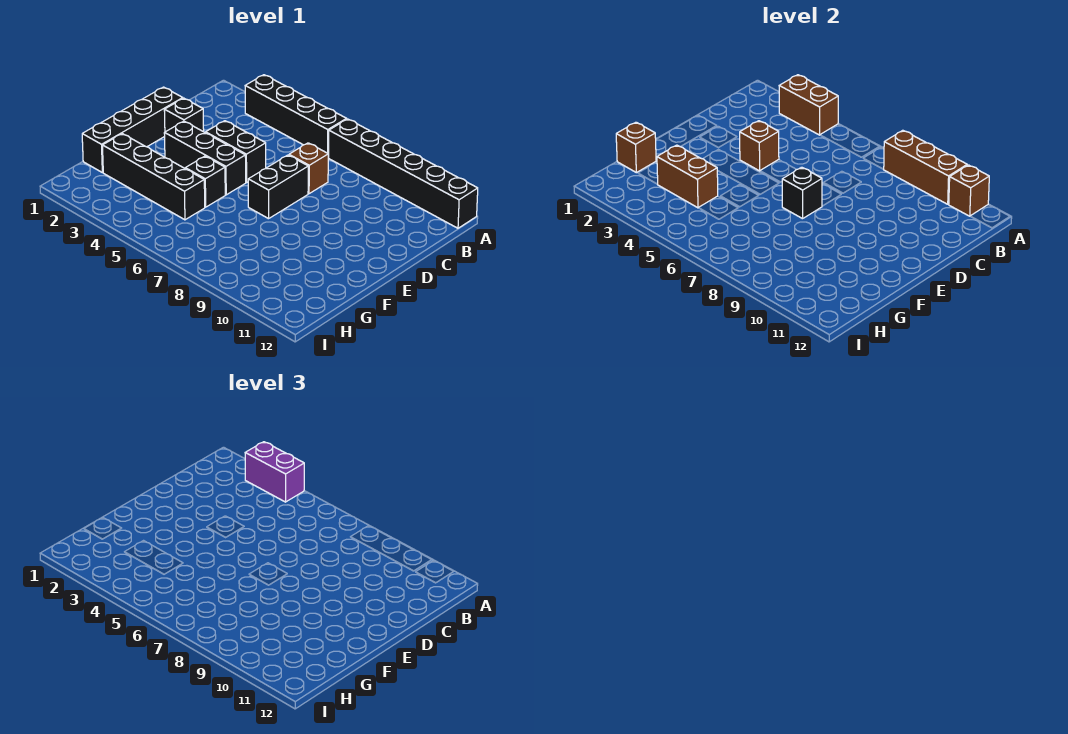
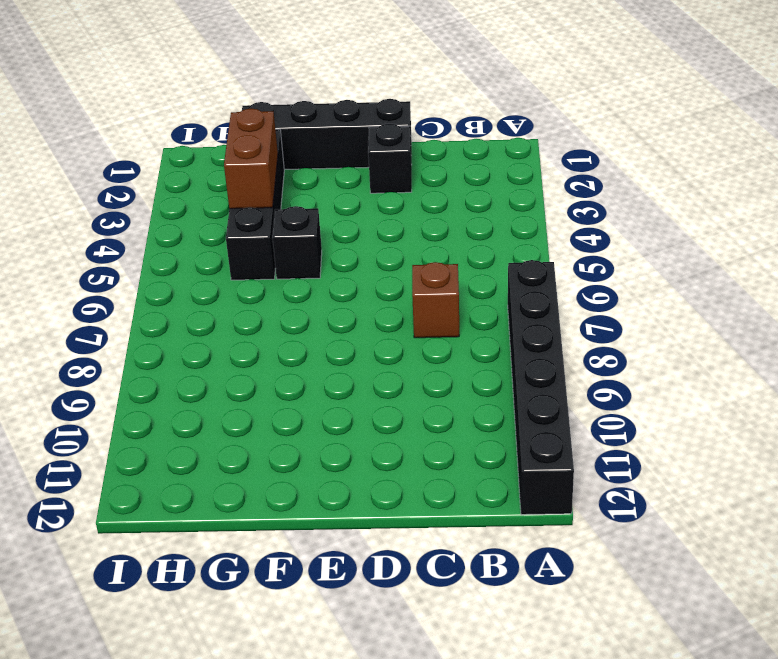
none -> black 1x4 brick [245,75,347,157]
none -> black 1x2 brick [206,121,266,182]
none -> black 1x2 brick [248,155,308,219]

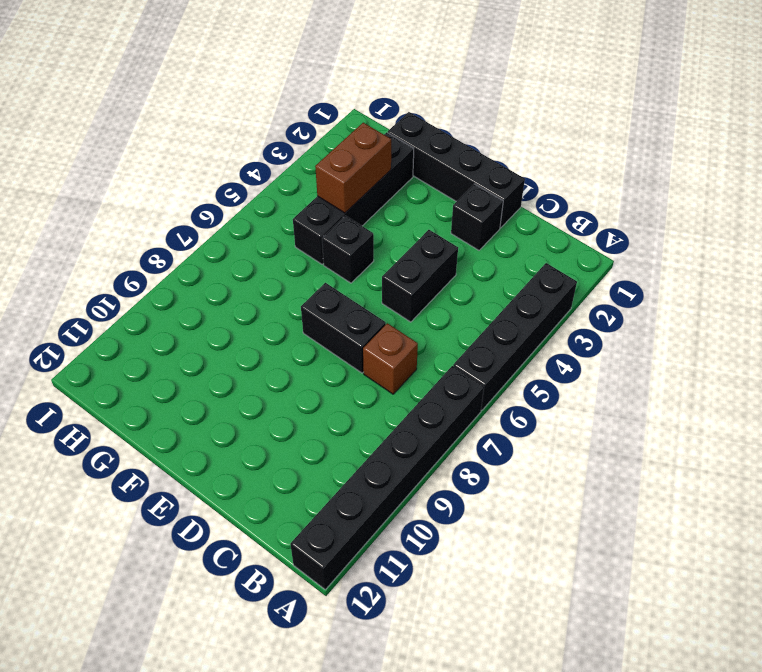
none -> black 1x3 brick [164,121,246,195]
none -> brown 1x2 brick [779,75,838,135]
none -> brown 1x3 brick [884,130,967,204]

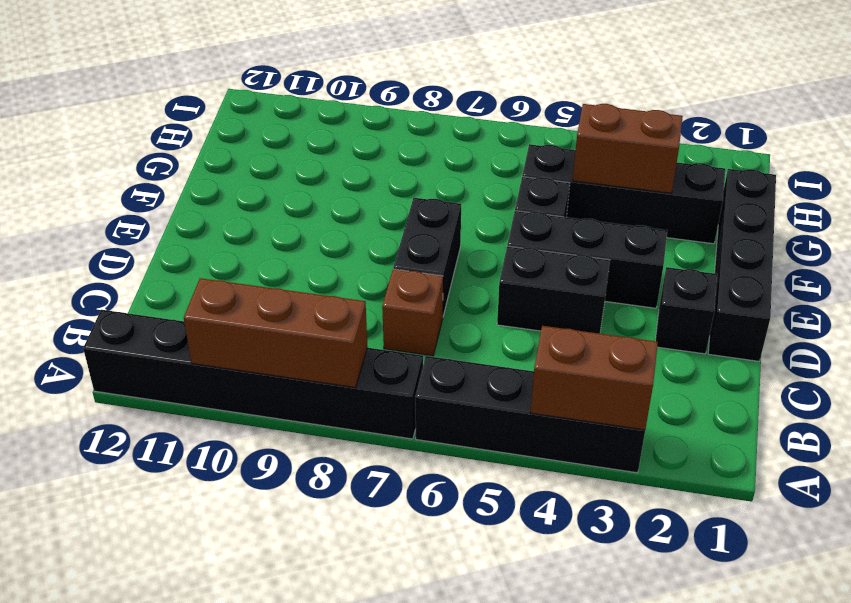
none -> brown 1x1 brick [948,165,989,216]
none -> brown 1x1 brick [740,121,779,171]
none -> black 1x1 brick [782,167,822,219]

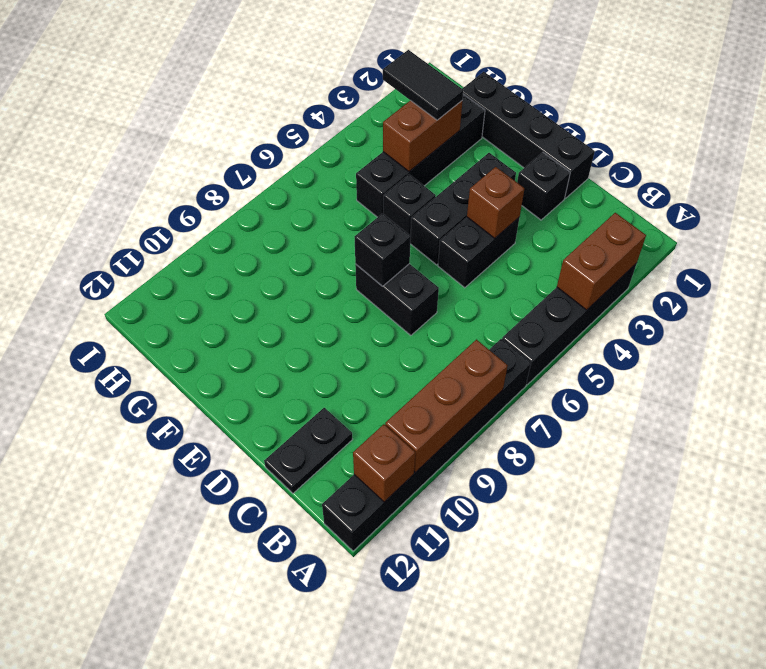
black 1x2 plate [264,408,353,493] -> none
black 1x2 tile [383,50,463,120] -> none
none -> brown 1x1 brick [289,143,328,194]
none -> brown 1x1 brick [616,122,656,173]
none -> purple 1x2 brick [245,442,304,502]

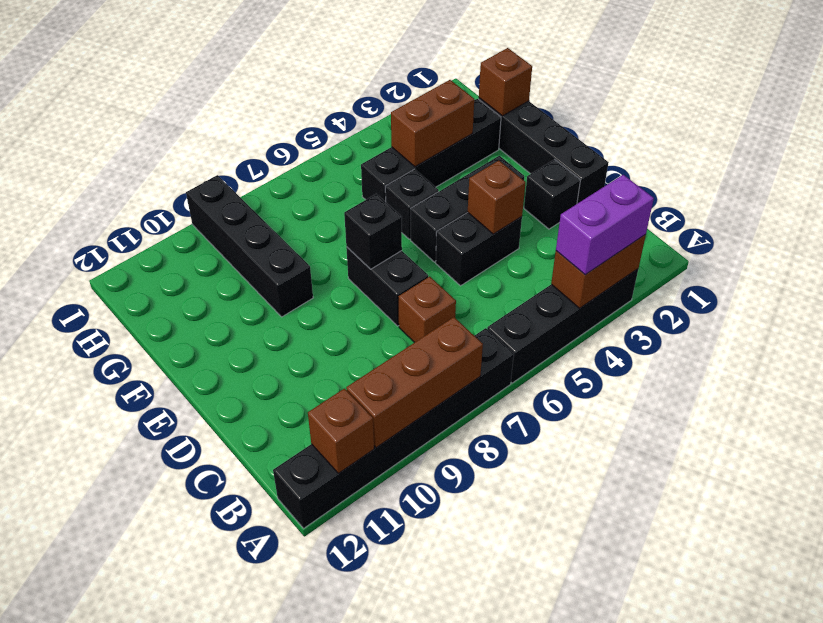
black 1x4 brick [186,175,313,317] -> none

